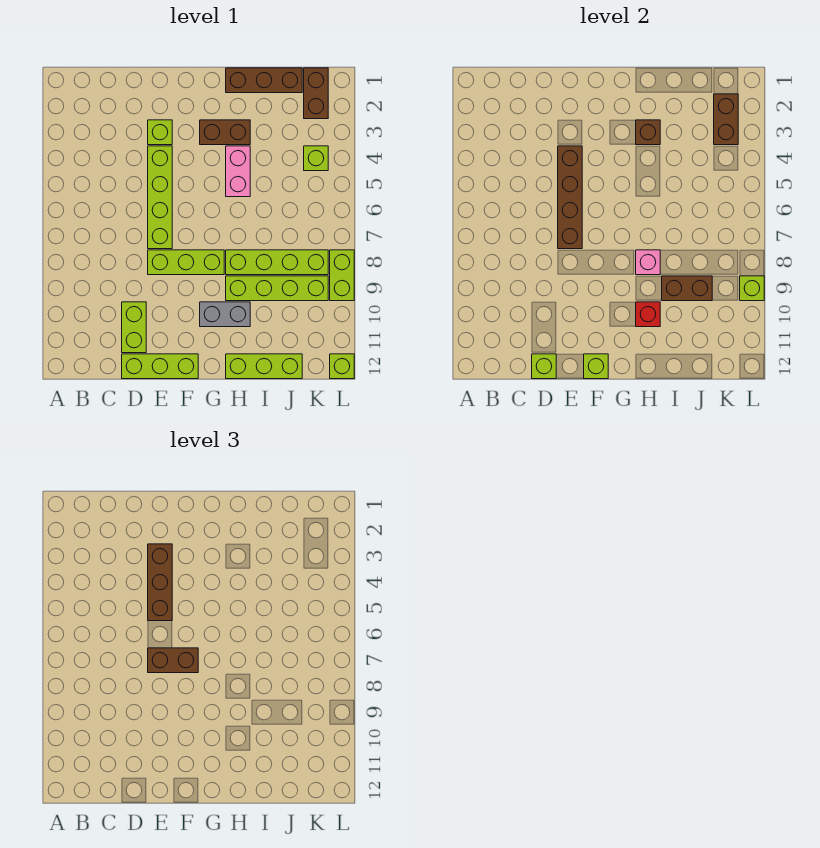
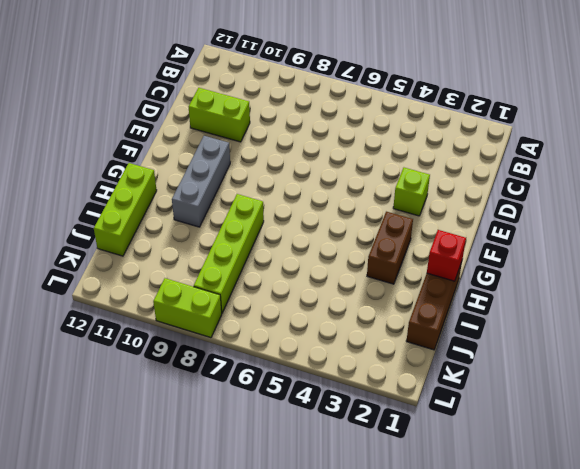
grey 1x3 brick [172,136,230,227] -> grey 1x2 brick [200,302,250,327]
red 1x1 brick [427,230,466,281] -> red 1x1 brick moved to [636,302,660,327]
none -> lime 1x3 brick [122,354,198,379]
none -> lime 1x4 brick [148,146,172,249]
none -> lime 1x3 brick [148,250,224,275]

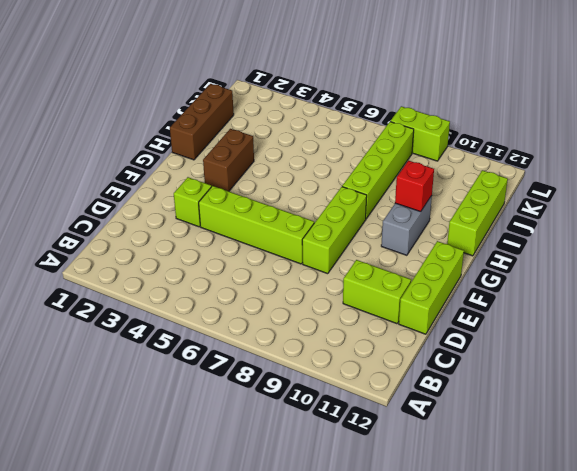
none -> pink 1x2 brick [226,146,250,197]
none -> lime 1x4 brick [226,276,328,301]
none -> brown 1x2 brick [304,68,328,119]

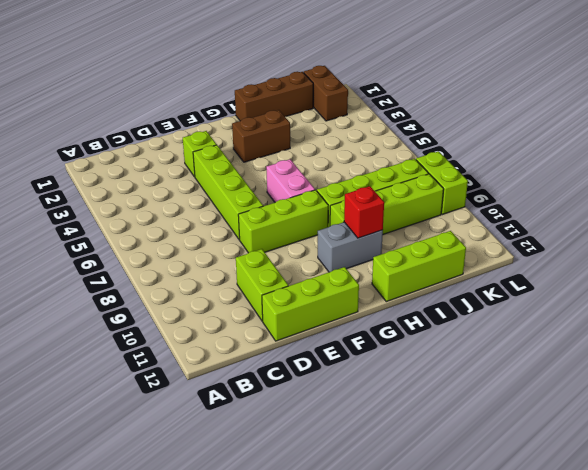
pink 1x2 brick [266,159,315,203] -> pink 1x2 brick moved to [226,146,250,197]
none -> lime 1x1 brick [304,146,328,171]
none -> lime 1x1 brick [330,354,354,379]
none -> lime 1x1 brick [532,354,556,379]

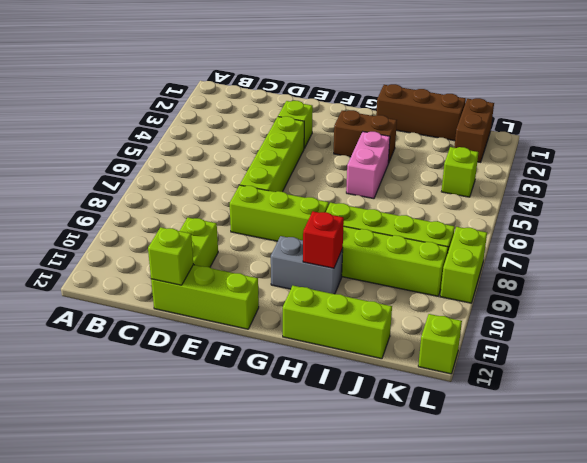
none -> brown 1x4 brick [558,146,582,249]
none -> lime 1x1 brick [584,354,608,379]
none -> brown 1x1 brick [636,120,660,145]

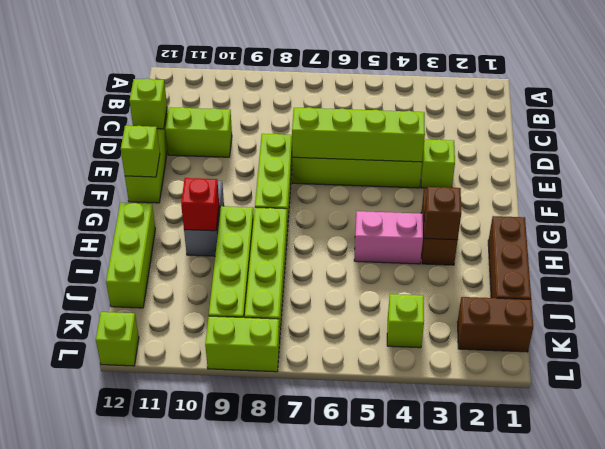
lime 1x4 brick [292,107,425,162] -> brown 1x4 brick [558,146,582,249]
none -> pink 1x1 brick [636,250,660,275]
none -> brown 1x2 brick [662,276,712,301]
none -> brown 1x2 brick [714,94,738,145]

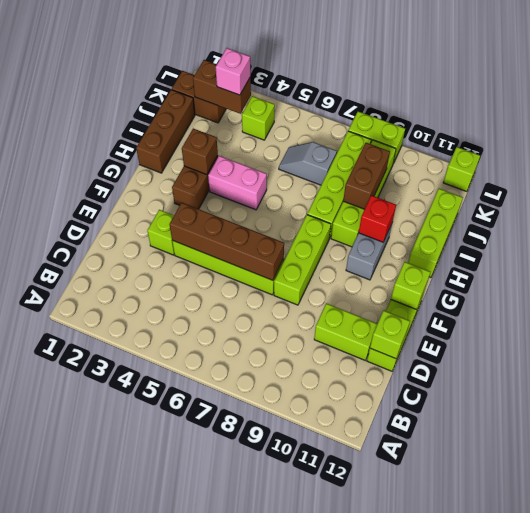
grey 1x2 slope [279,142,337,185] -> none
pink 1x1 brick [216,48,251,95] -> pink 1x1 brick moved to [636,250,660,275]
none -> lime 1x1 brick [740,276,764,301]
none -> brown 1x3 brick [148,544,172,621]
none -> brown 1x2 brick [148,648,198,673]

